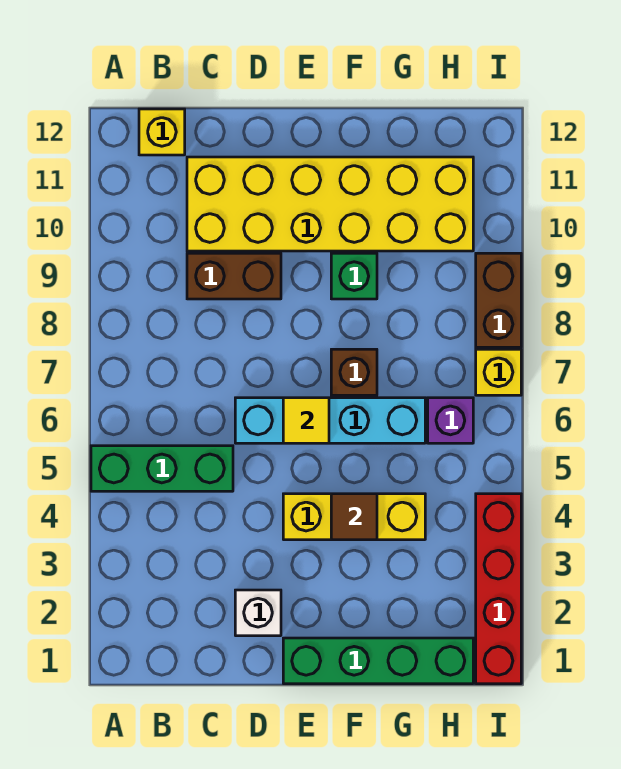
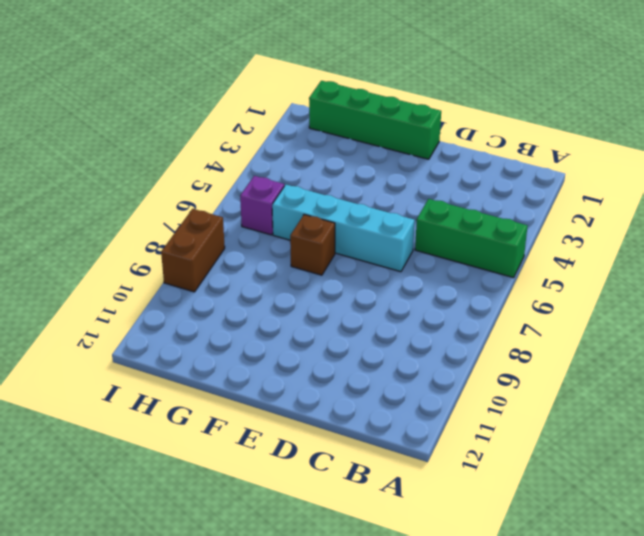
none -> yellow 1x1 brick [139,109,185,155]
none -> brown 1x2 brick [187,253,281,299]
none -> yellow 2x6 brick [187,157,473,251]

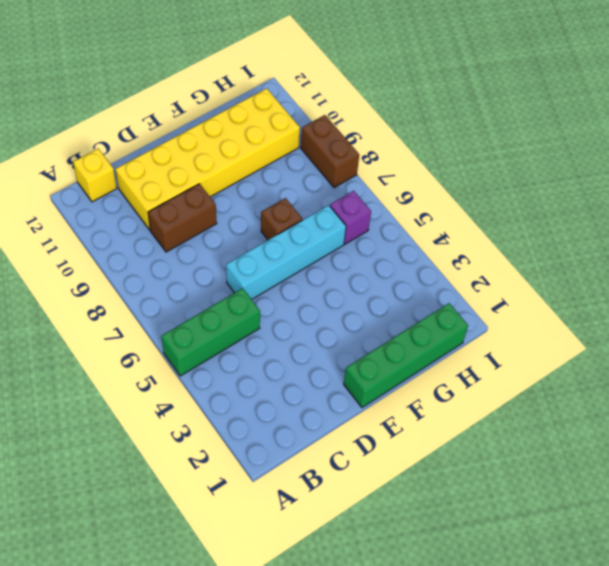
none -> white 1x1 brick [235,590,281,636]
none -> yellow 1x3 brick [283,494,425,540]
none -> green 1x1 brick [331,253,377,299]

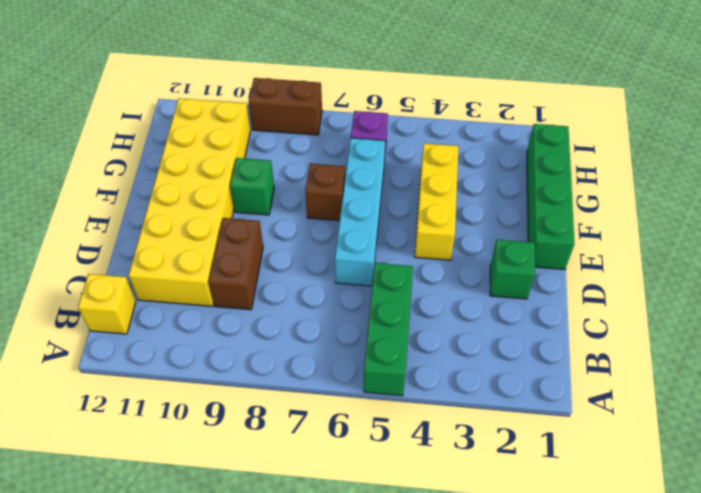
green 1x1 brick [490,240,535,299] -> white 1x1 brick [235,590,281,636]
none -> red 1x4 brick [476,494,521,684]
none -> yellow 1x1 brick [476,349,521,395]
none -> yellow 1x1 tile [283,398,329,443]

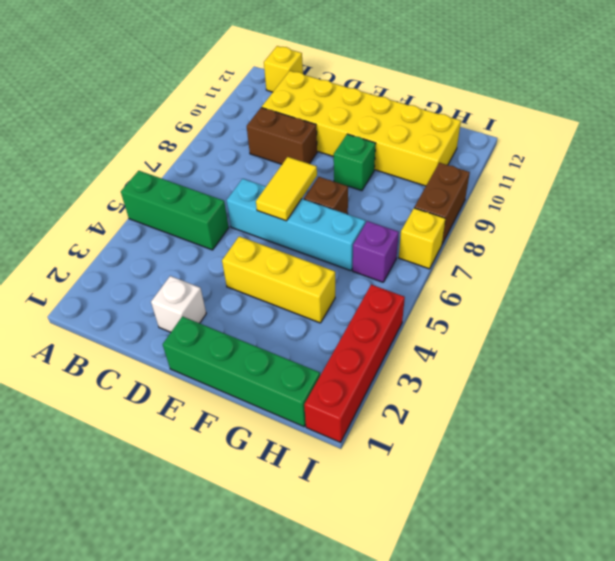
yellow 1x2 tile [256,157,317,221] -> yellow 1x1 tile [283,398,329,443]
none -> brown 1x1 tile [331,494,377,540]

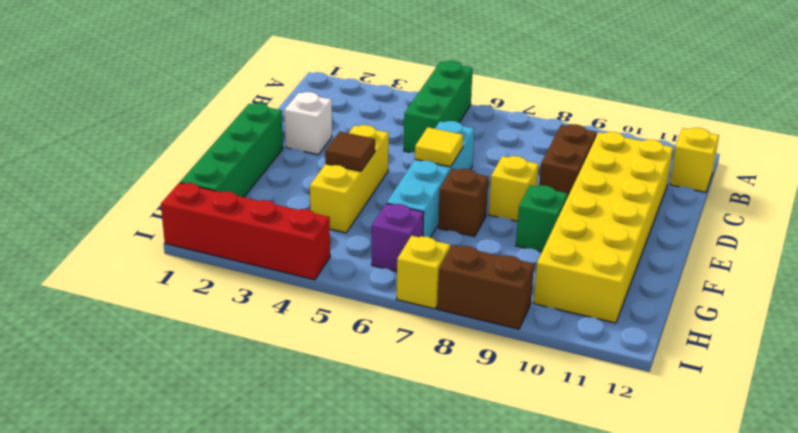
yellow 1x1 brick [489,156,539,221] -> none

